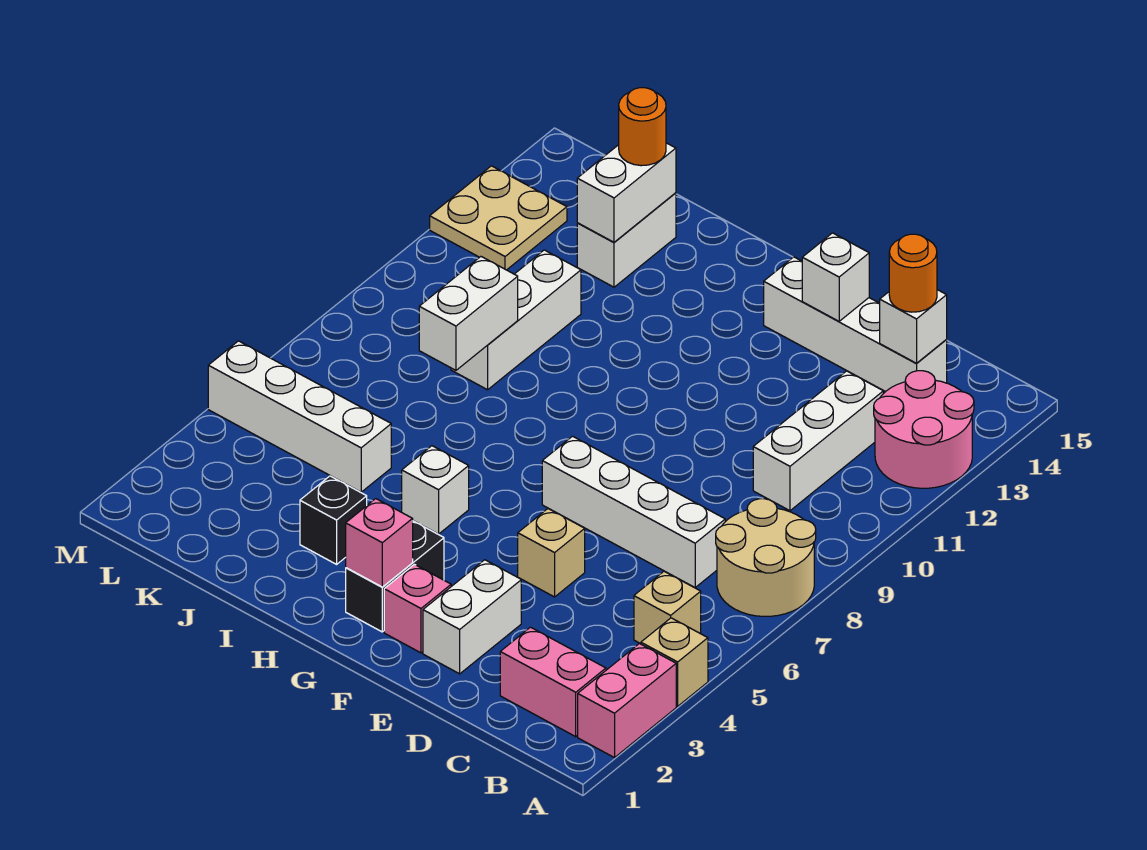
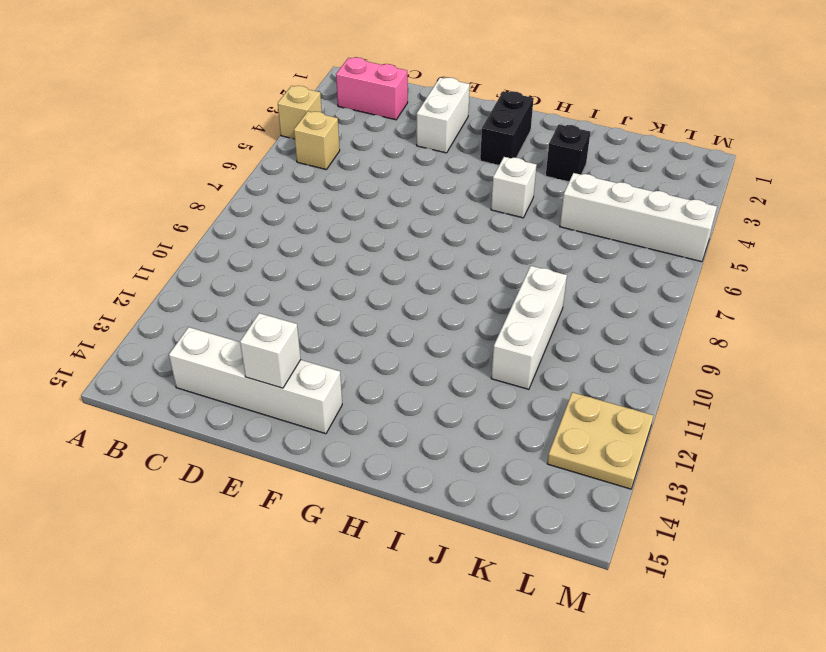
none -> pink 1x2 brick [578,643,676,758]
none -> tan 2x2 round brick [716,499,816,616]
none -> pink 2x2 round brick [874,371,974,488]

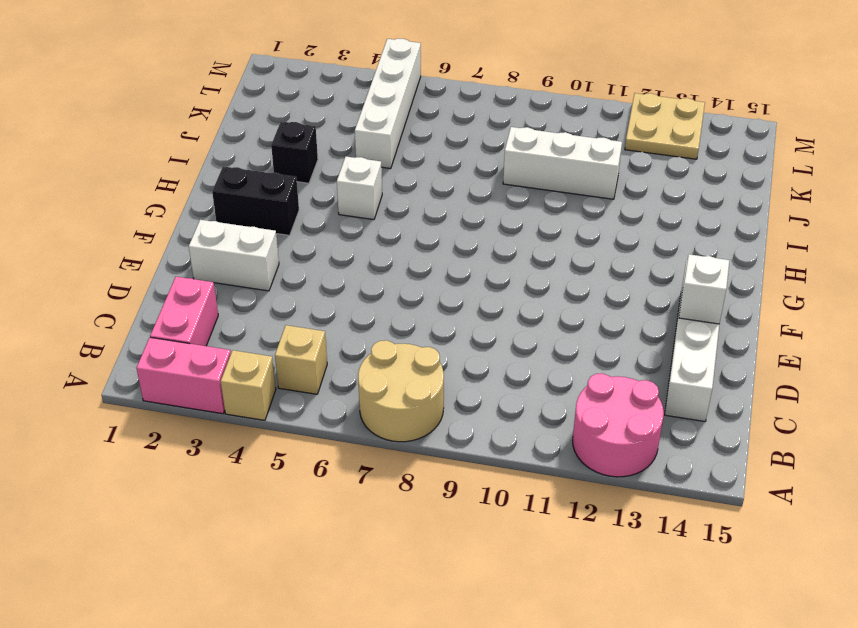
none -> white 1x4 brick [542,436,725,588]
none -> white 1x3 brick [753,371,883,511]
none -> tan 1x1 brick [518,509,585,597]

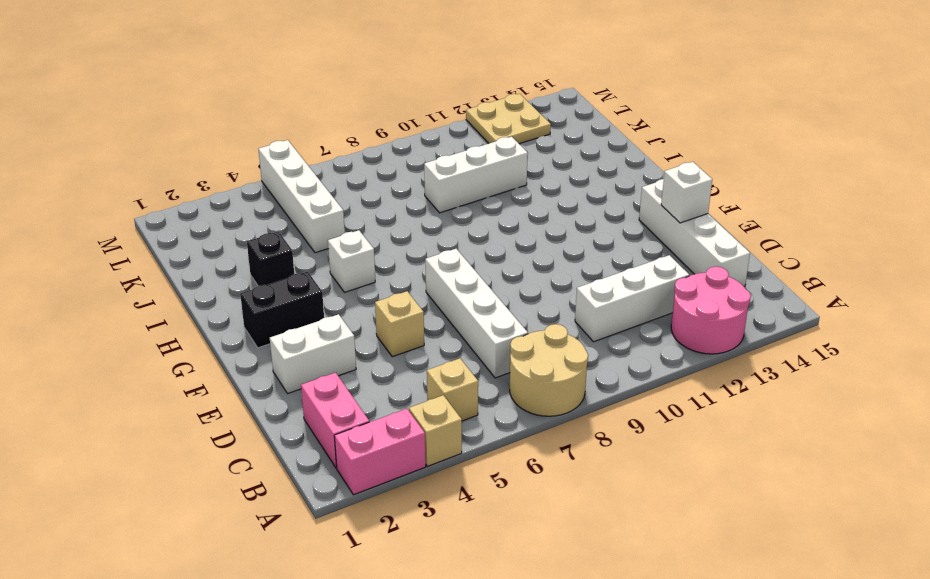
none -> pink 1x1 brick [384,564,451,653]
none -> white 1x2 brick [577,193,676,287]
none -> white 1x1 brick [880,290,947,364]

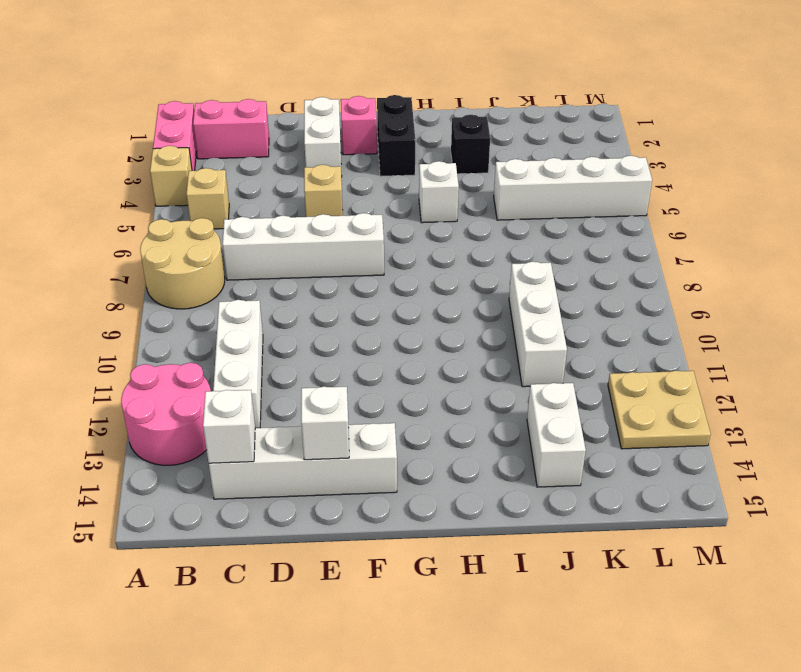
none -> pink 1x1 brick [346,499,413,587]
none -> white 1x2 brick [419,257,518,370]
none -> white 1x2 brick [577,143,676,242]

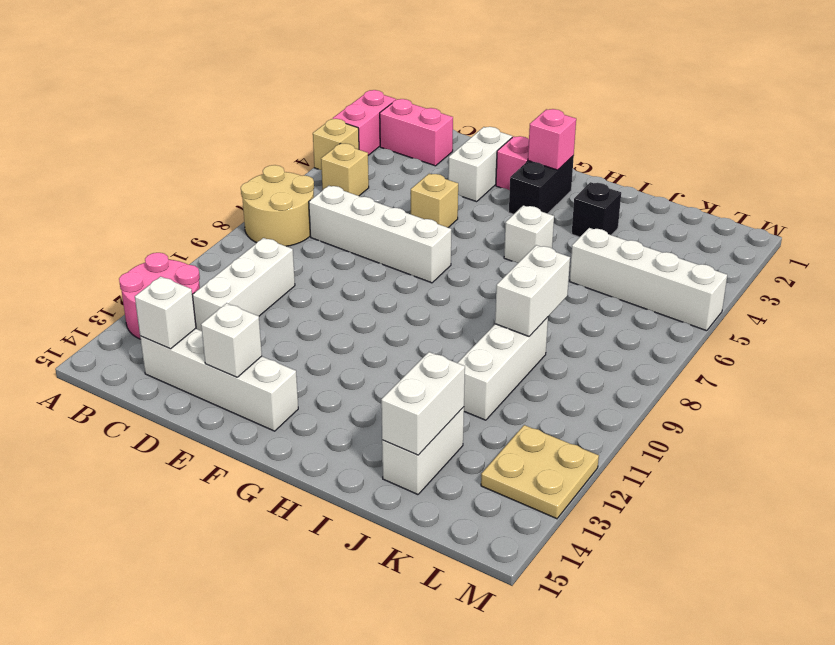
none -> orange 1x1 round brick [889,234,937,312]
none -> orange 1x1 round brick [619,88,666,166]

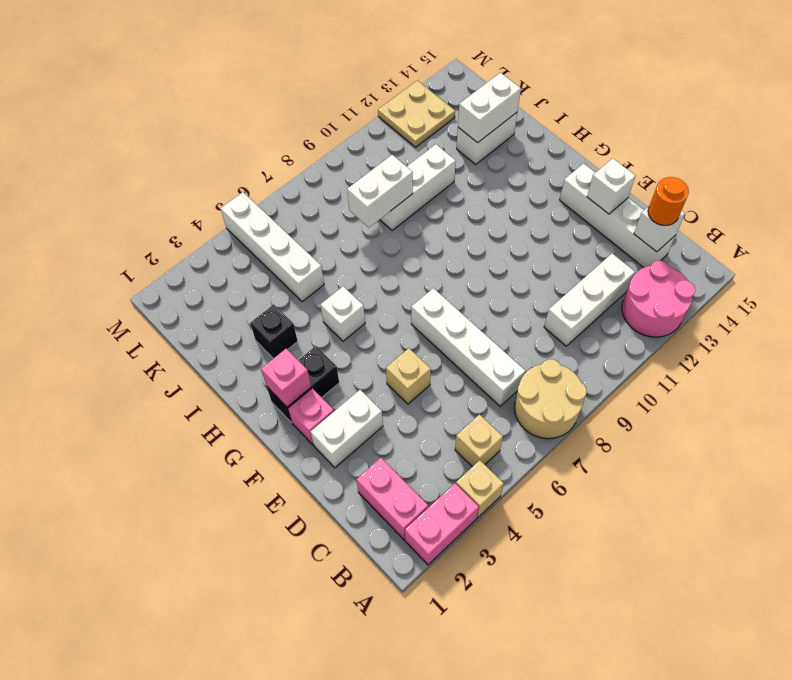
none -> orange 1x1 round brick [619,88,666,166]

